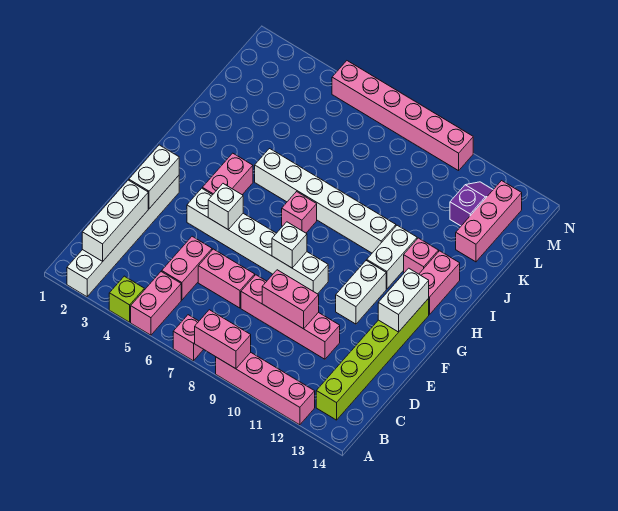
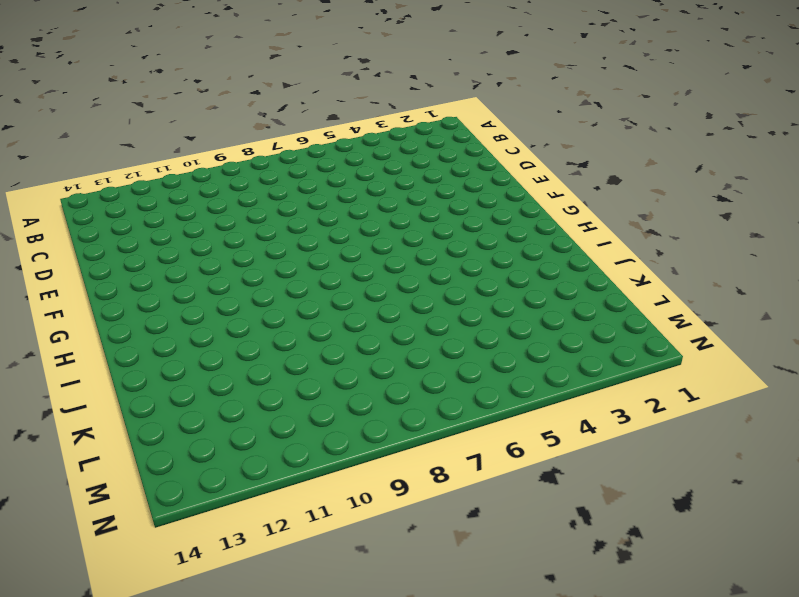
none -> white 1x6 brick [67,176,179,297]
none -> lime 1x1 brick [109,276,144,322]
none -> pink 1x2 brick [131,272,181,335]

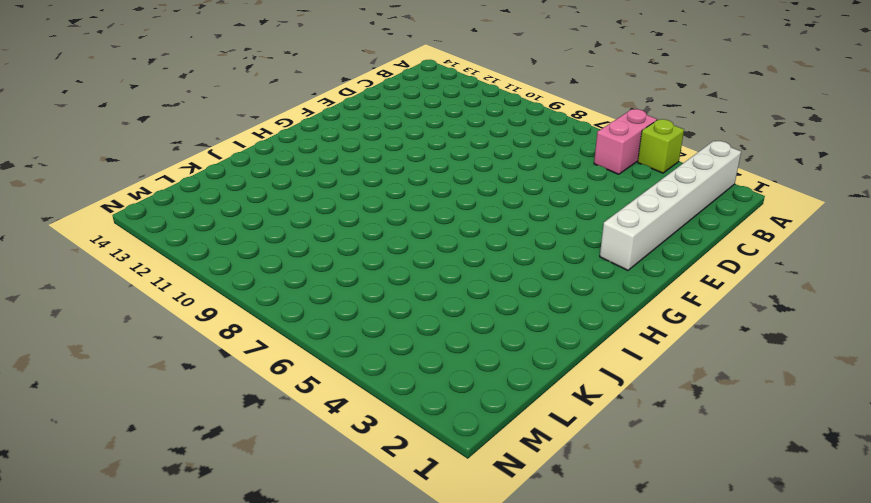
none -> pink 1x1 brick [173,315,204,361]
none -> pink 1x4 brick [216,352,315,425]
none -> lime 1x6 brick [316,298,429,420]

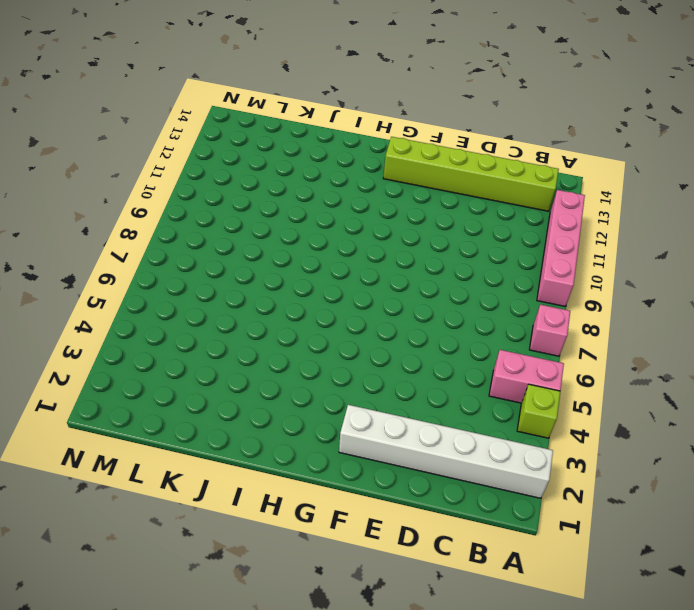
none -> pink 1x2 brick [162,236,212,300]
none -> pink 1x2 brick [198,249,255,308]
none -> pink 1x4 brick [241,275,340,359]

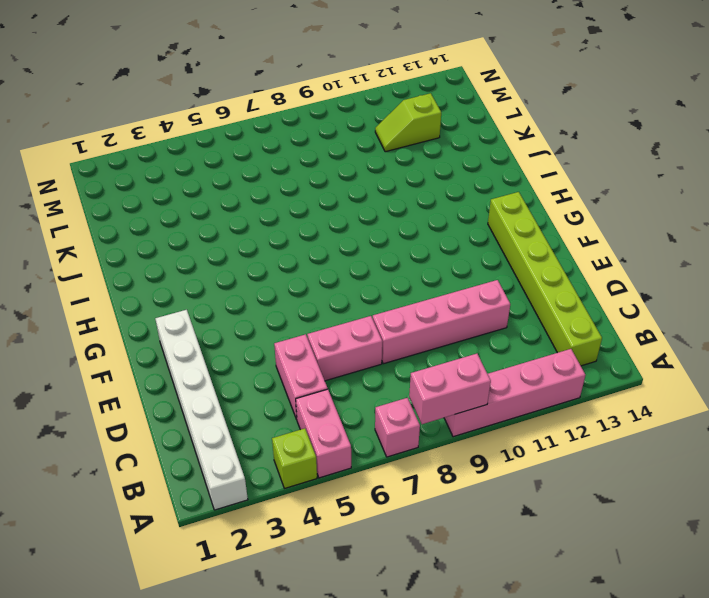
lime 1x2 slope [375,93,441,152] -> purple 1x2 slope [450,182,493,226]
none -> white 1x6 brick [187,188,328,294]
none -> white 1x2 brick [336,260,386,324]
none -> pink 1x2 brick [202,153,253,195]

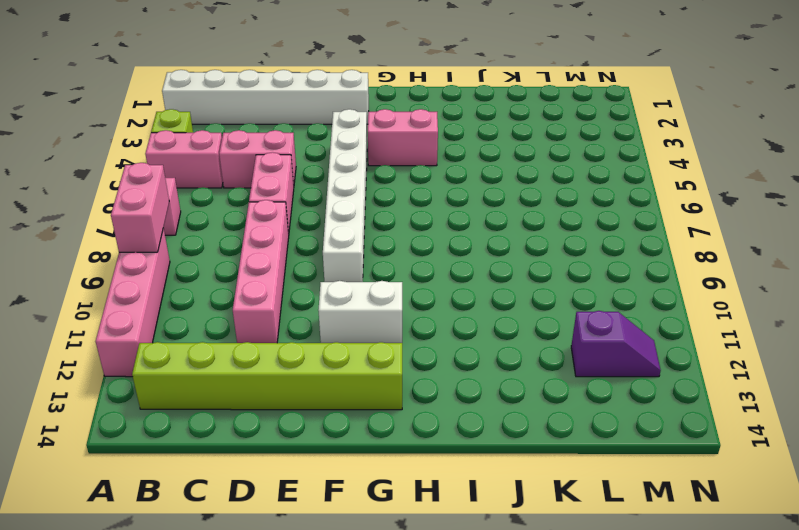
none -> pink 1x1 brick [282,192,317,233]
none -> white 1x2 brick [367,225,417,289]
none -> pink 1x2 brick [419,251,460,315]

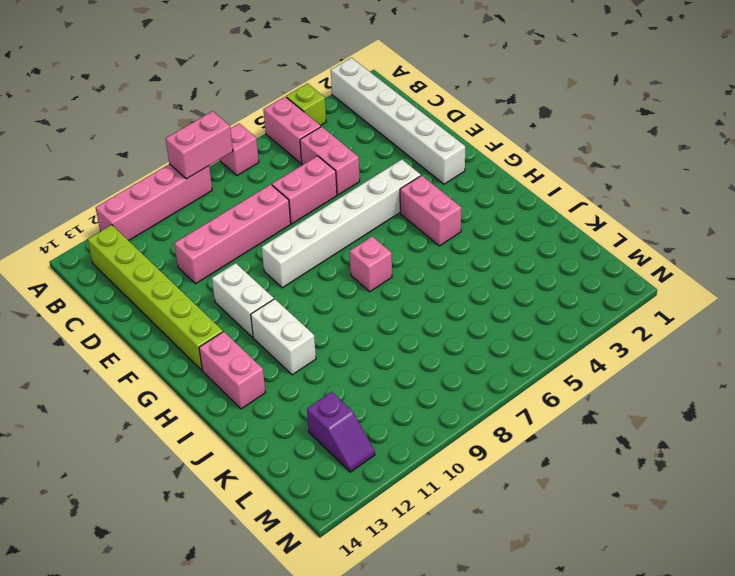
none -> white 1x6 brick [255,149,396,253]
none -> pink 1x1 brick [404,238,439,274]
none -> pink 1x3 brick [456,181,522,262]

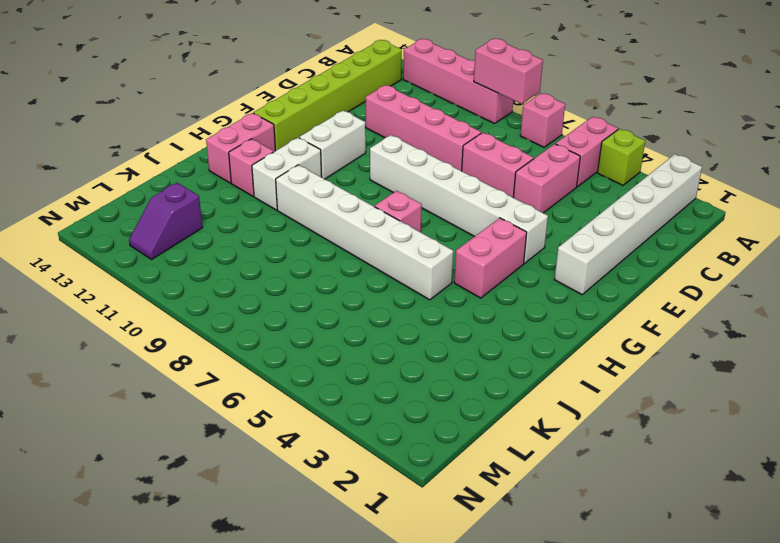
none -> pink 1x3 brick [456,181,522,262]
none -> pink 1x6 brick [332,61,473,171]
none -> white 1x3 brick [82,180,148,261]

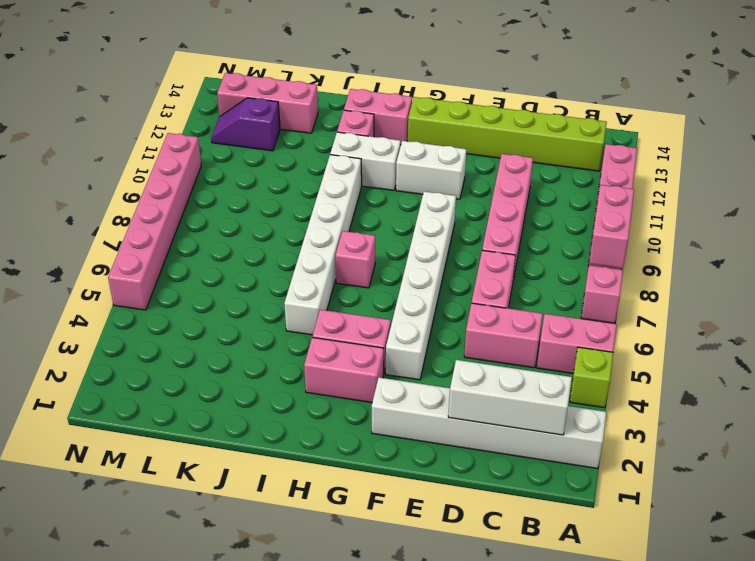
pink 1x2 brick [304,337,384,403] -> pink 1x2 brick turned to [262,270,319,329]
none -> white 1x2 brick [129,145,179,209]
none -> white 1x1 brick [208,184,243,230]
none -> white 1x1 brick [272,222,307,268]

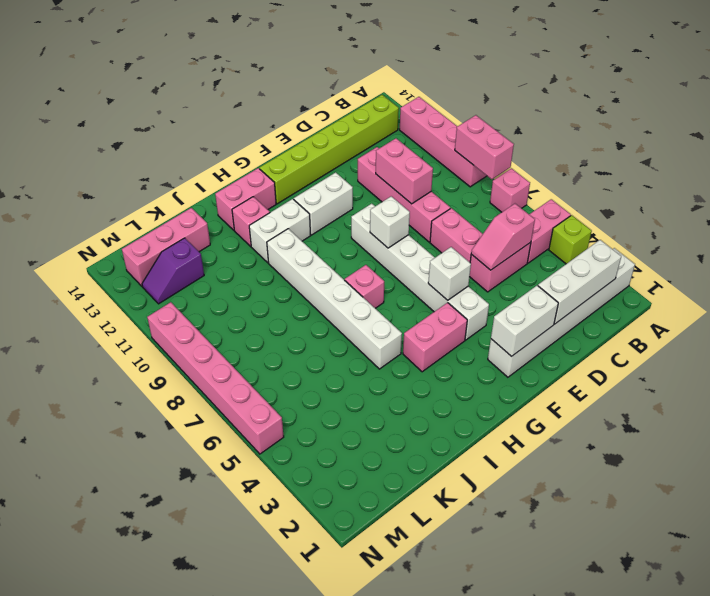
pink 1x2 slope [471,204,535,270] -> none
none -> white 1x2 brick [378,268,429,332]

